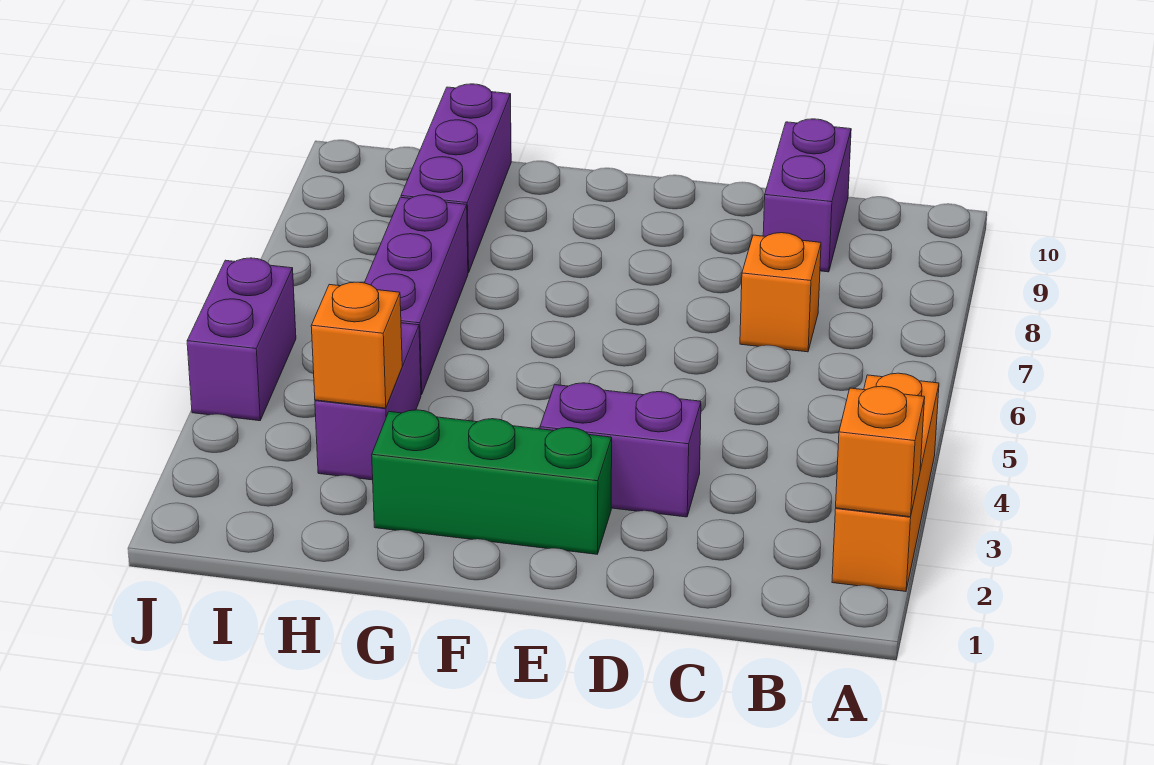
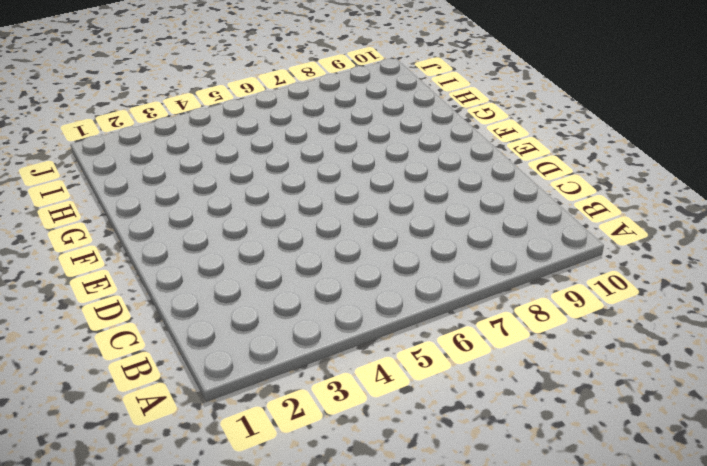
none -> orange 1x3 brick [832,373,939,591]
none -> orange 1x1 brick [740,233,821,352]

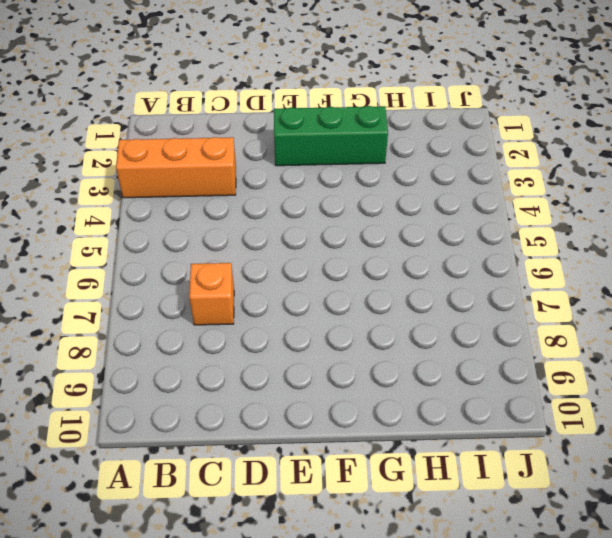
orange 1x3 brick [116,137,236,198] -> orange 1x3 brick turned to [832,373,939,591]
none -> purple 1x2 brick [763,119,851,272]
none -> purple 1x2 brick [540,383,701,517]

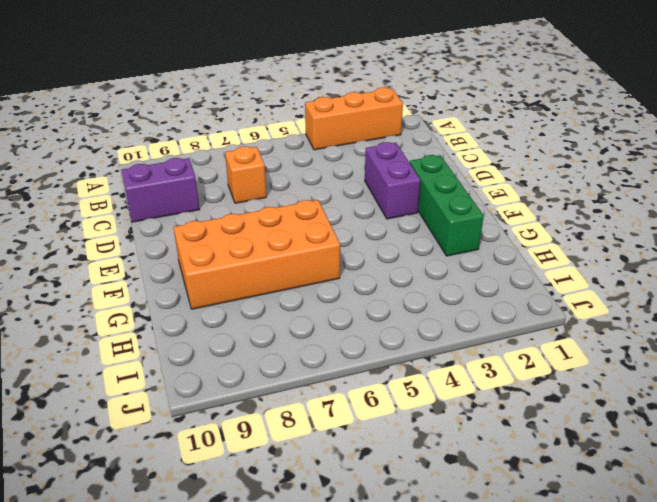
orange 2x4 brick [174,200,340,309] -> none
none -> purple 1x2 brick [315,323,421,480]
none -> purple 1x3 brick [365,195,468,395]

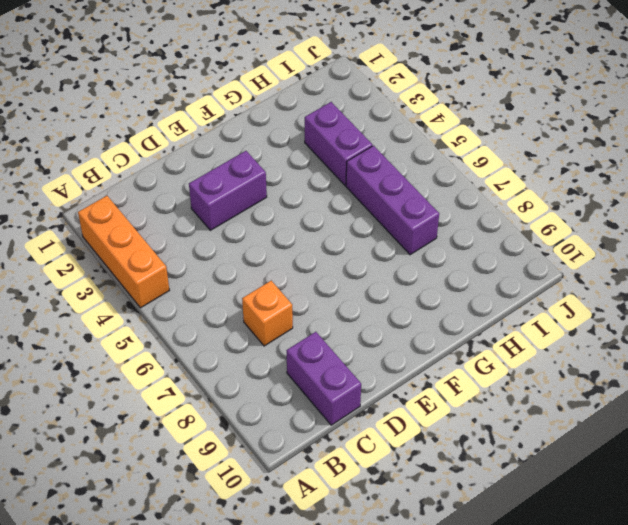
none -> green 1x3 brick [372,410,612,554]
none -> purple 1x3 brick [401,84,511,273]

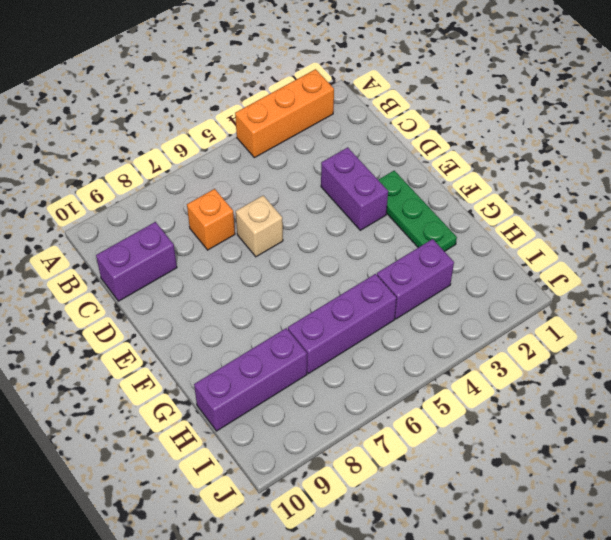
tan 1x1 brick [236,196,283,257] -> none
green 1x3 plate [379,171,457,252] -> green 1x3 brick [372,410,612,554]
none -> purple 1x2 brick [187,258,296,421]
none -> orange 1x1 brick [836,386,925,517]

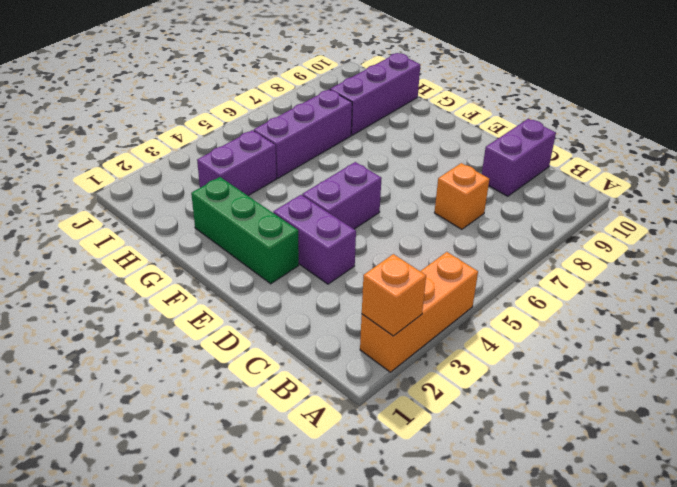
purple 1x2 brick [302,162,382,229] -> purple 1x2 brick moved to [187,258,296,421]
none -> orange 1x1 brick [311,282,402,408]

